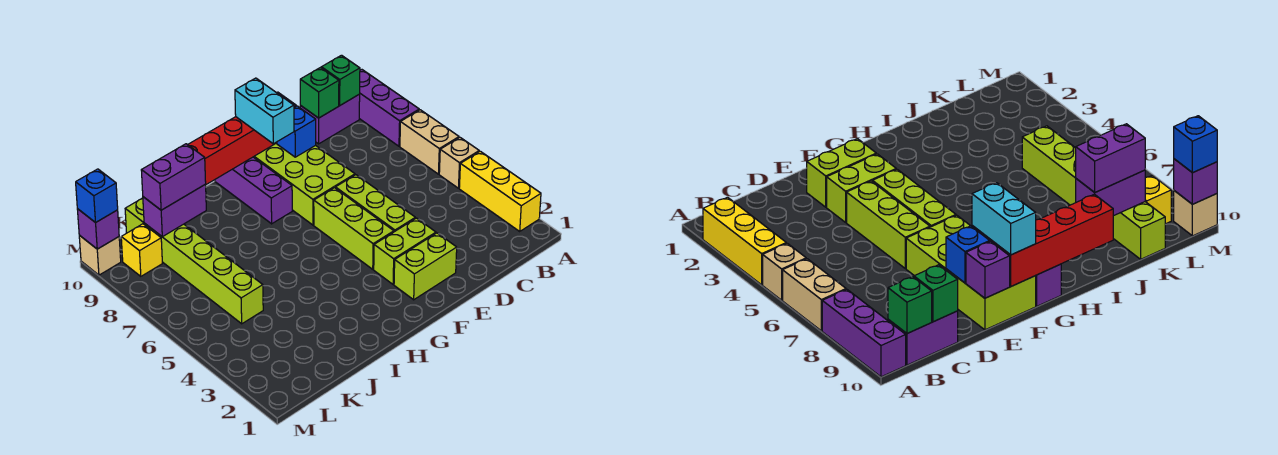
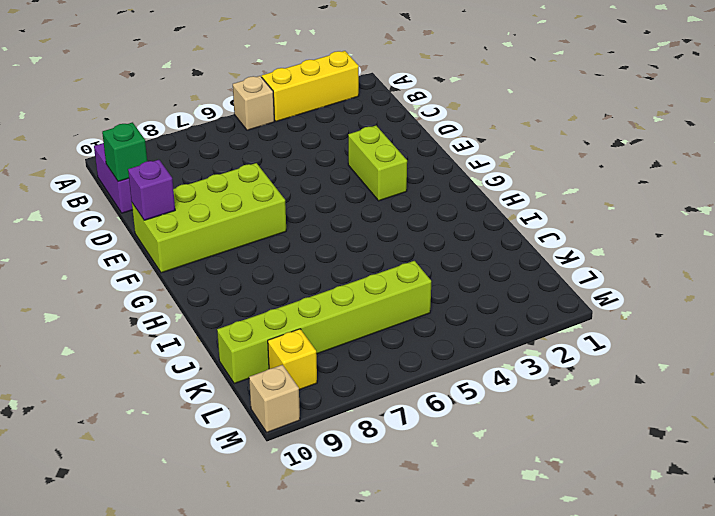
none -> tan 1x2 brick [400,110,459,174]
none -> purple 1x3 brick [359,70,419,146]
none -> lime 1x2 brick [394,233,457,300]

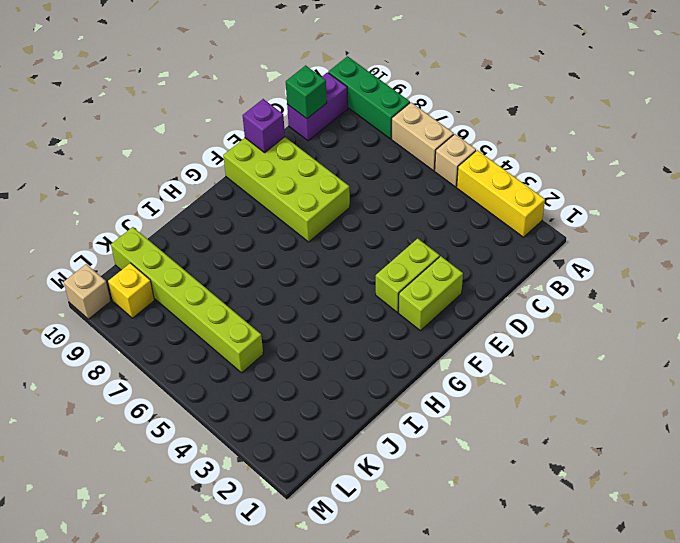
green 1x3 brick [328,56,410,139] -> purple 1x3 brick [359,70,419,146]
none -> lime 1x3 brick [336,175,415,232]
none -> lime 1x3 brick [314,188,394,269]
none -> purple 1x3 brick [215,157,292,224]

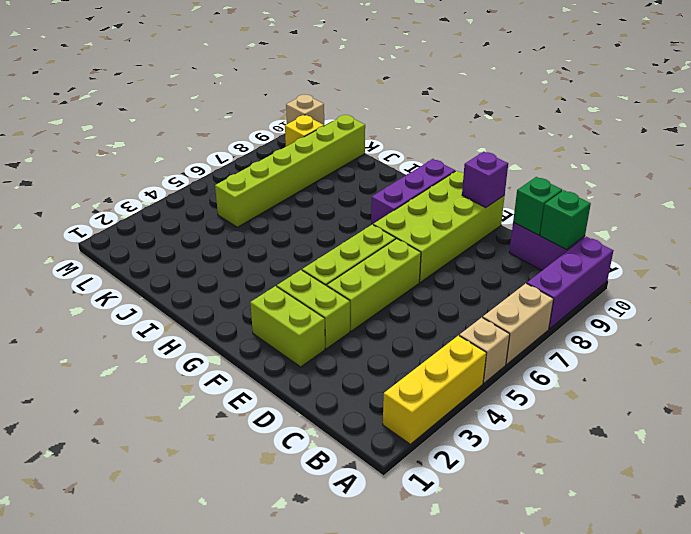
none -> blue 1x1 brick [277,106,316,157]
none -> red 1x4 brick [188,117,275,185]
none -> purple 1x2 brick [143,185,206,237]

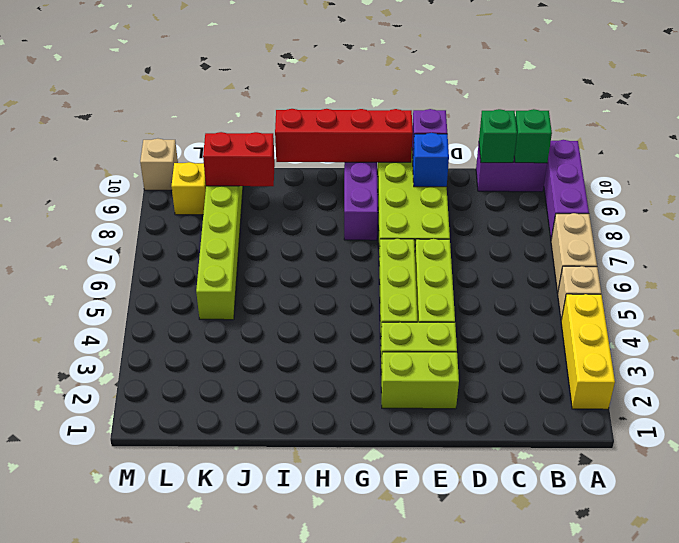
red 1x2 brick [203,132,275,186] -> purple 1x2 brick [143,185,206,237]
none -> purple 1x1 brick [77,209,119,249]
none -> cyan 1x2 brick [235,78,294,144]
none -> purple 1x2 brick [141,144,206,210]

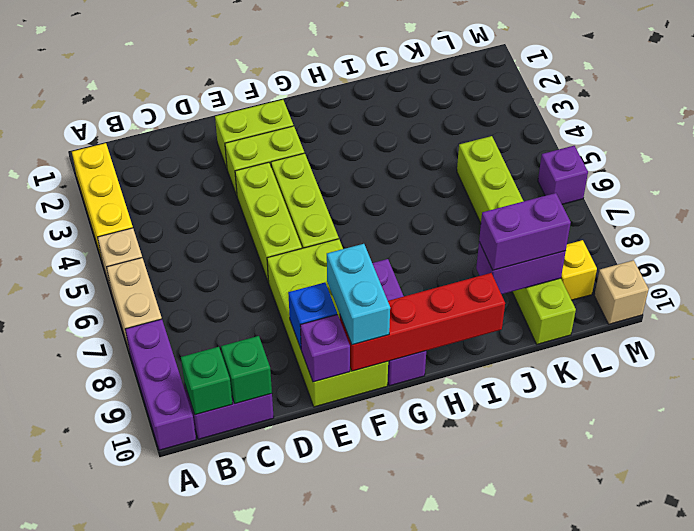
purple 1x1 brick [538,146,588,204] -> purple 1x1 brick moved to [77,209,119,249]
none -> blue 1x1 brick [76,169,118,223]

